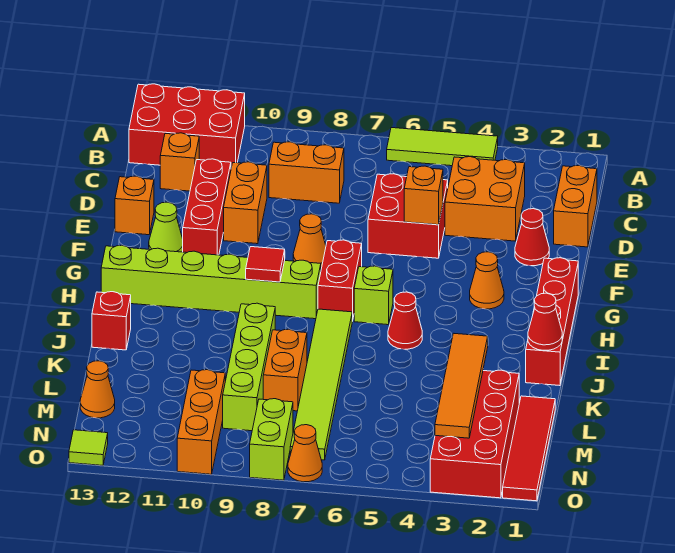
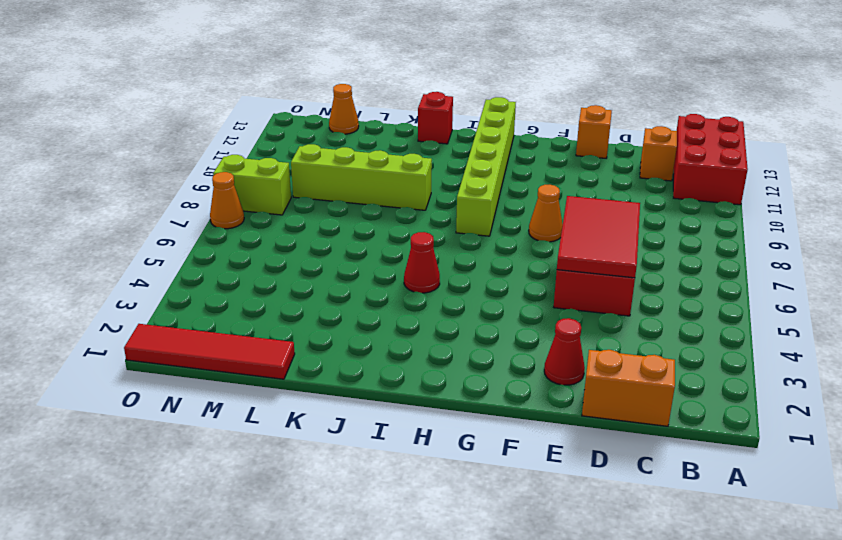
red 2x3 tile [557,196,640,278] -> orange 1x1 brick [404,166,443,225]
none -> lime 1x3 tile [387,128,498,166]
none -> orange 2x2 brick [445,157,525,241]
none -> orange 1x2 brick [269,142,344,203]
none -> orange 1x2 brick [224,162,267,244]

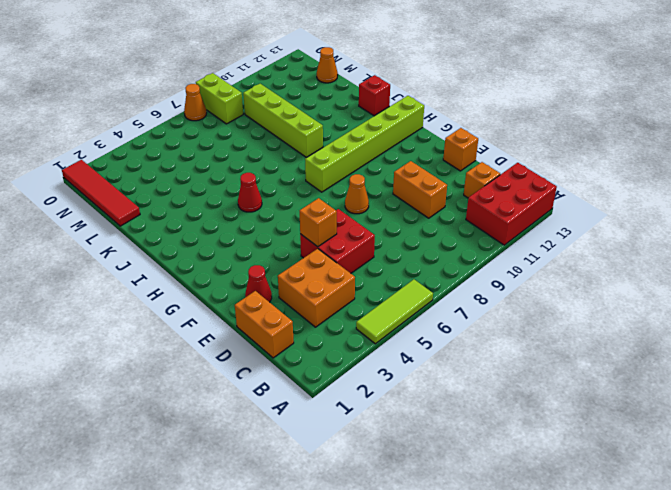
none -> orange 1x2 brick [269,142,344,203]
none -> red 1x3 brick [183,159,231,255]
none -> lime 1x1 cone [149,202,183,252]
none -> red 1x4 brick [526,258,578,386]

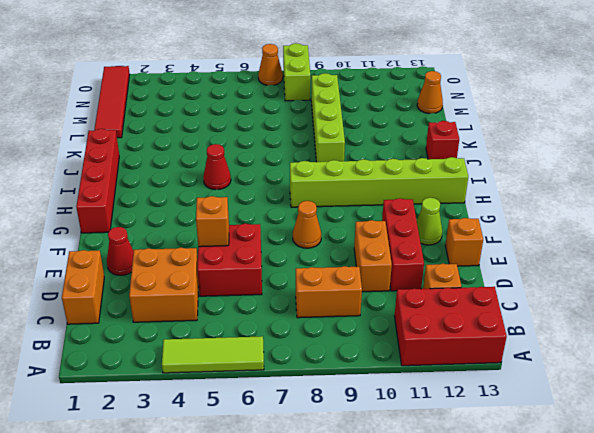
none -> orange 1x1 cone [470,252,504,309]
none -> red 1x2 brick [318,240,362,321]
none -> lime 1x1 brick [354,266,393,325]
none -> lime 1x6 tile [290,309,352,460]

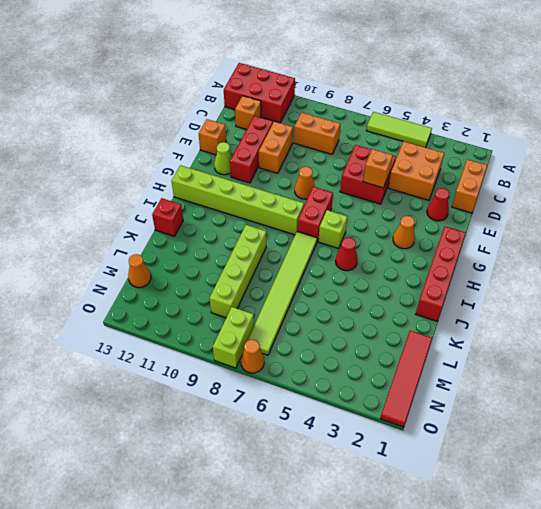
none -> orange 1x2 brick [263,329,307,411]
none -> red 2x4 brick [430,370,519,498]
none -> orange 1x3 brick [177,370,225,474]
none -> lime 1x1 tile [69,430,108,465]

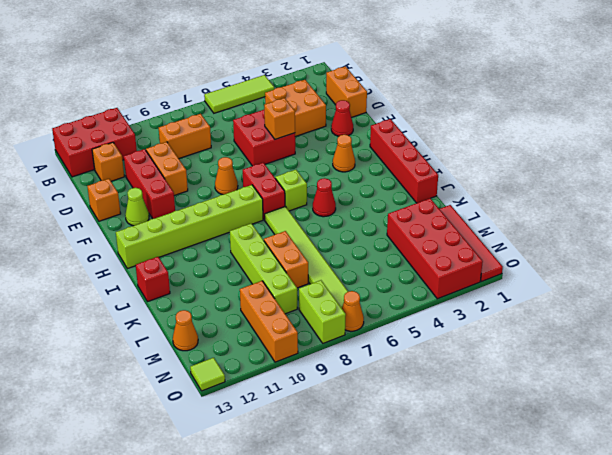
none -> red 1x1 tile [246,247,285,282]
none -> red 1x1 cone [528,293,562,350]
none -> orange 1x4 tile [435,334,488,438]

